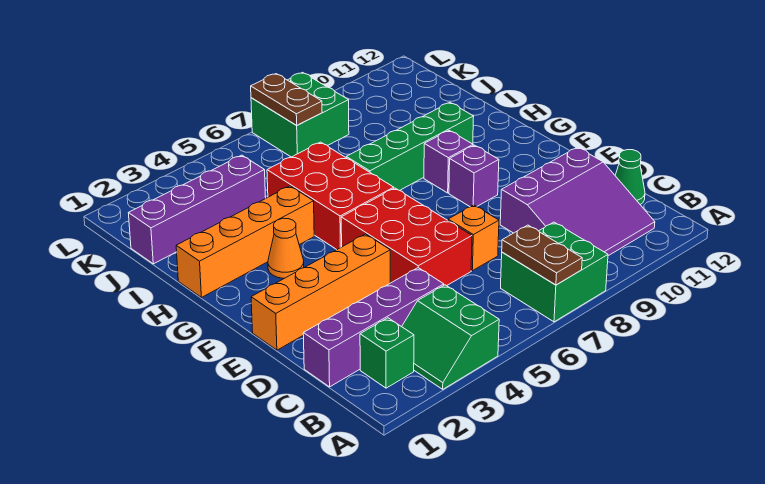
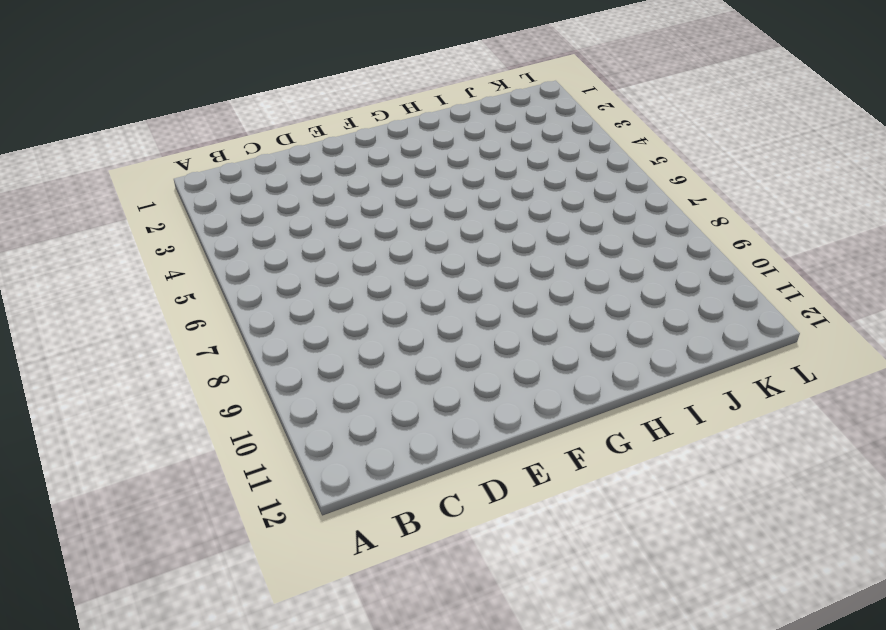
none -> green 2x2 slope [402,285,499,389]
none -> green 2x2 brick [501,222,608,322]
none -> green 1x1 brick [360,318,414,388]

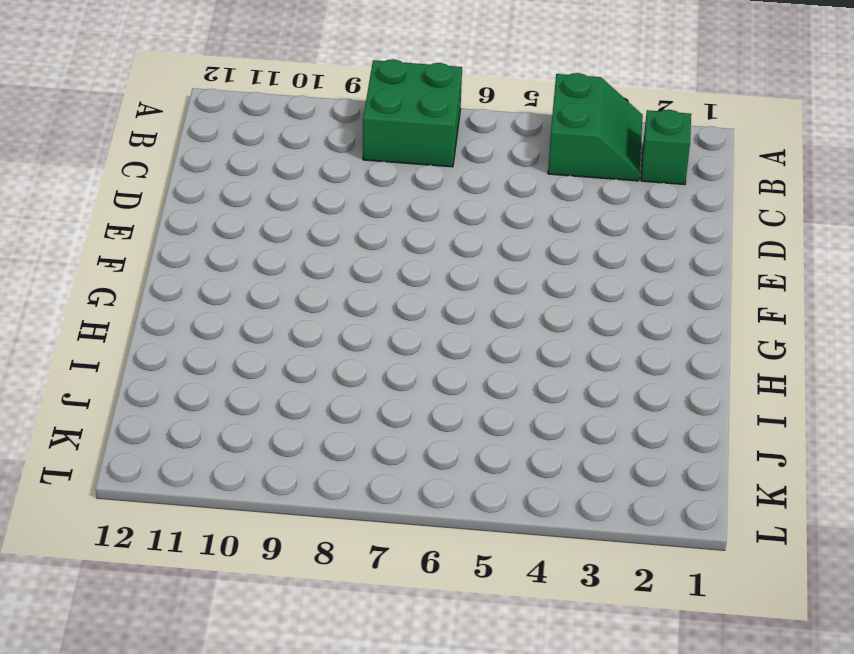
none -> purple 3x3 slope [500,147,655,256]
none -> purple 1x4 brick [303,268,444,387]
none -> green 1x1 cone [615,150,645,205]

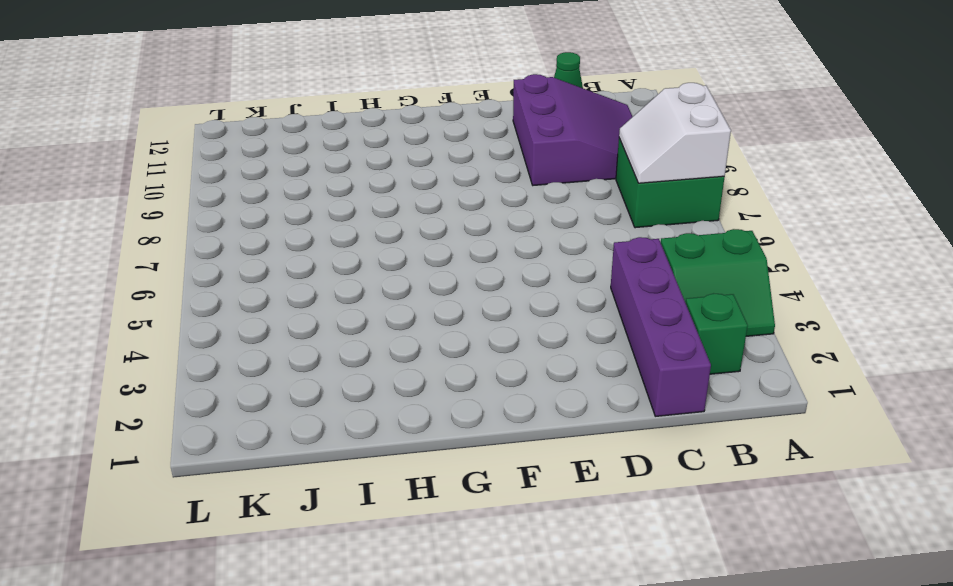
white 2x2 slope [619,83,731,183] -> brown 1x2 plate [502,225,582,285]
none -> red 2x3 brick [341,188,472,286]
none -> orange 1x1 brick [448,205,499,271]
none -> orange 1x4 brick [251,234,390,350]

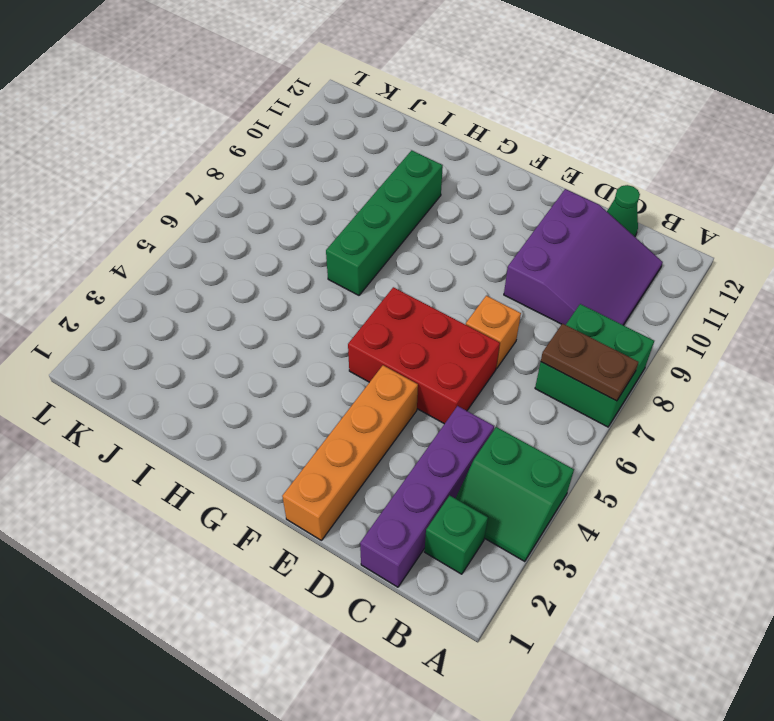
none -> purple 1x1 brick [449,145,499,207]
none -> orange 1x1 cone [268,218,304,278]
none -> red 2x3 brick [267,142,394,250]

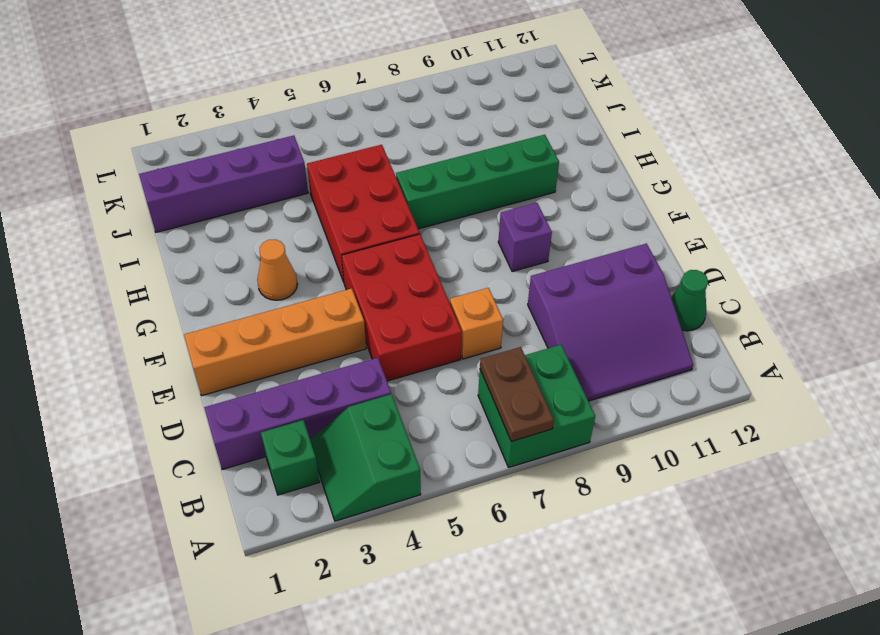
none -> purple 1x1 brick [424,131,473,193]
none -> orange 1x4 brick [176,186,314,297]
none -> green 2x2 brick [251,72,349,157]

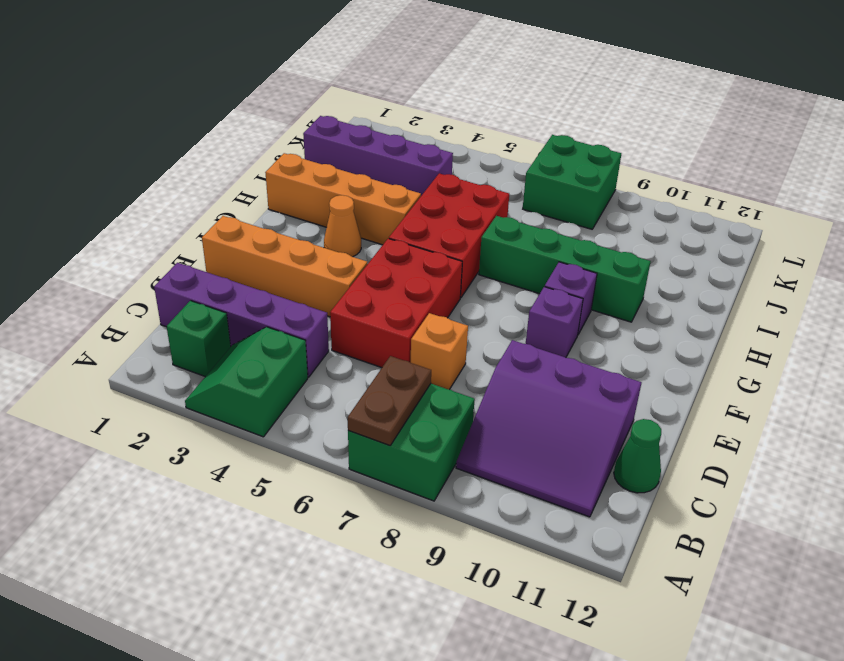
none -> brown 1x2 plate [251,74,322,125]

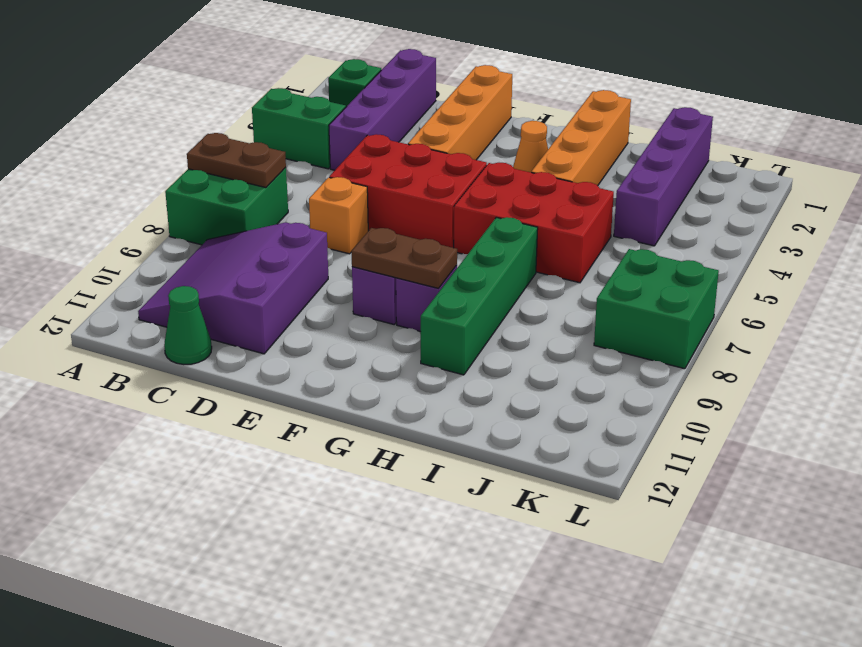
brown 1x2 plate [351,228,457,288] -> brown 1x2 plate moved to [251,74,322,125]

